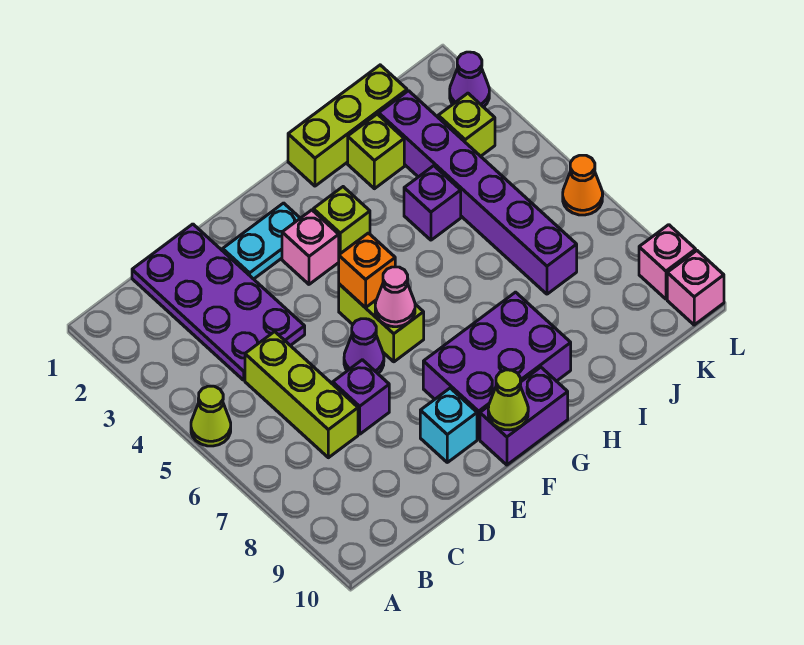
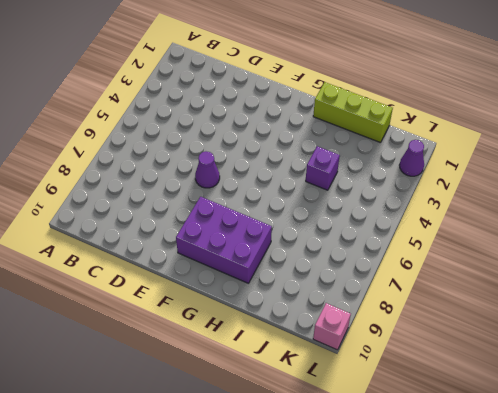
none -> lime 1x1 cone [191,386,231,446]
none -> purple 2x4 plate [132,224,305,380]
none -> lime 1x3 brick [245,332,358,458]

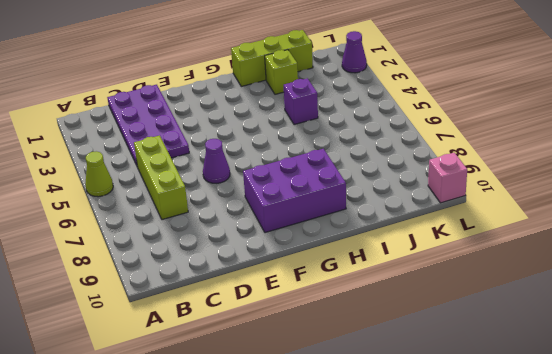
none -> purple 1x1 brick [333,360,389,434]
none -> cyan 1x2 plate [223,203,300,279]
none -> cyan 1x1 brick [420,388,477,462]

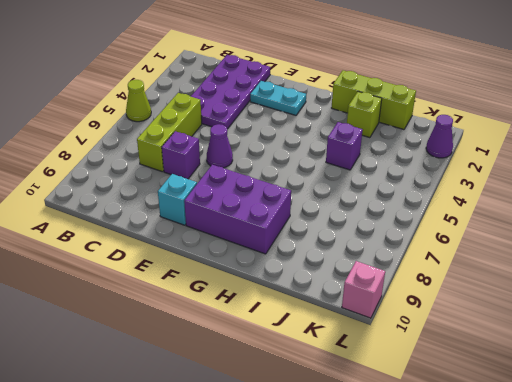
none -> pink 1x1 brick [282,210,339,284]
none -> lime 1x2 brick [339,284,424,362]
none -> purple 1x2 brick [480,367,568,465]

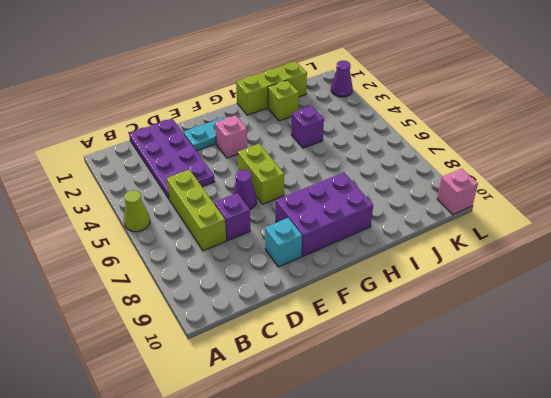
none -> purple 1x2 brick [480,367,568,465]
none -> lime 1x1 brick [313,187,370,254]
none -> purple 1x6 brick [379,91,577,294]

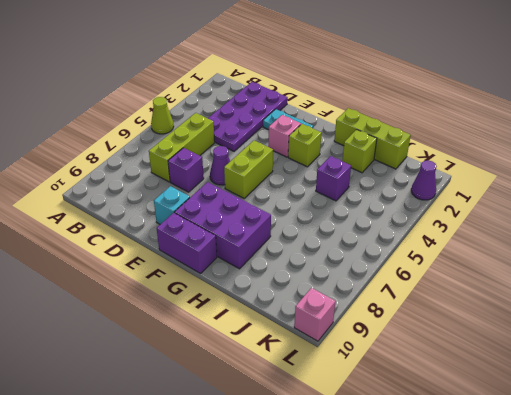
none -> purple 1x6 brick [379,91,577,294]
none -> lime 1x1 brick [438,93,495,156]
none -> orange 1x1 cone [563,155,603,215]

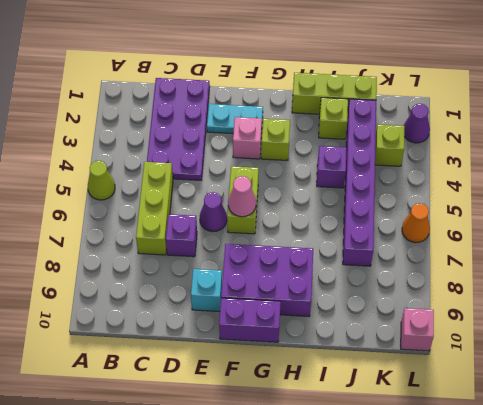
none -> pink 1x1 brick [639,225,696,299]
none -> orange 1x1 brick [339,233,395,308]
none -> lime 1x1 cone [488,370,528,430]

